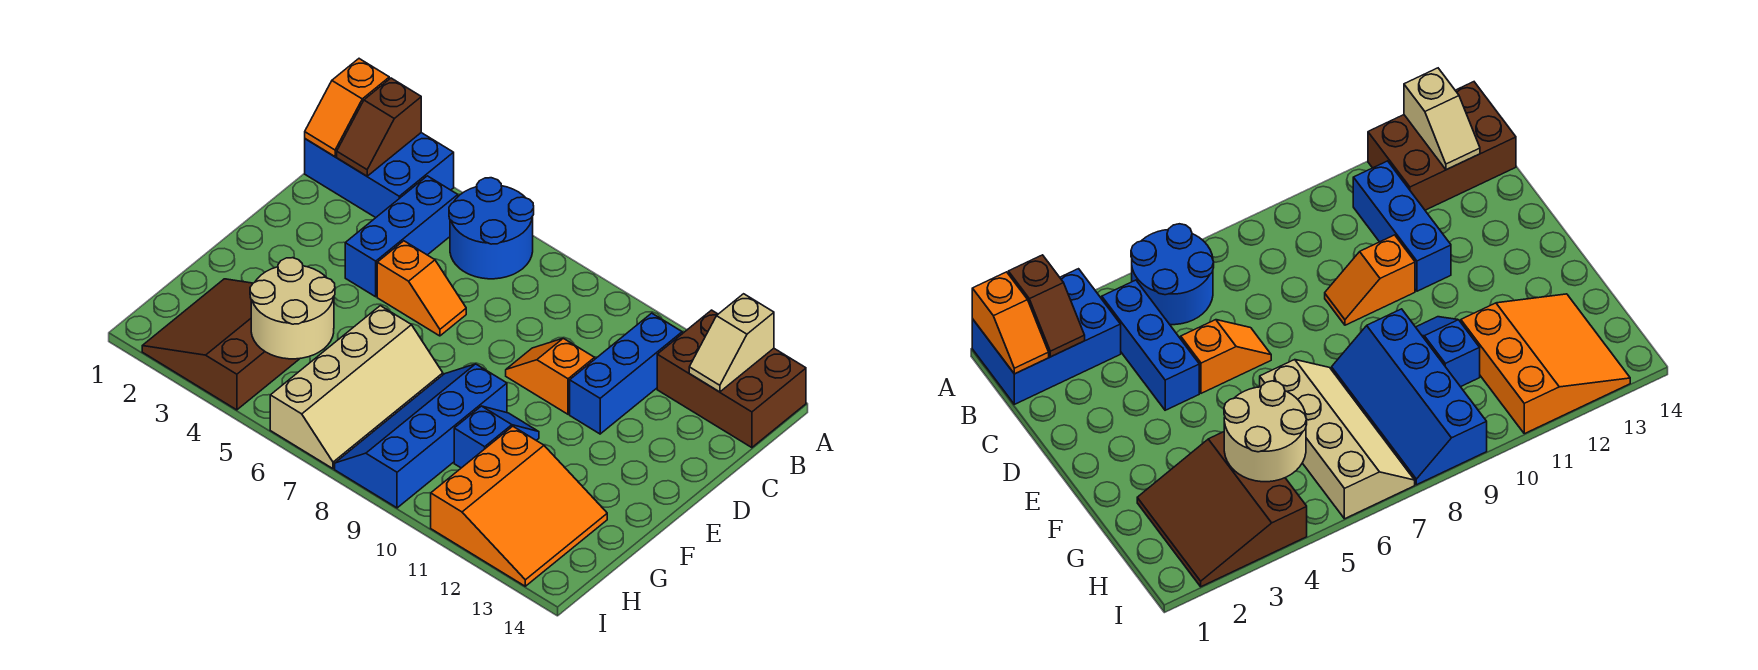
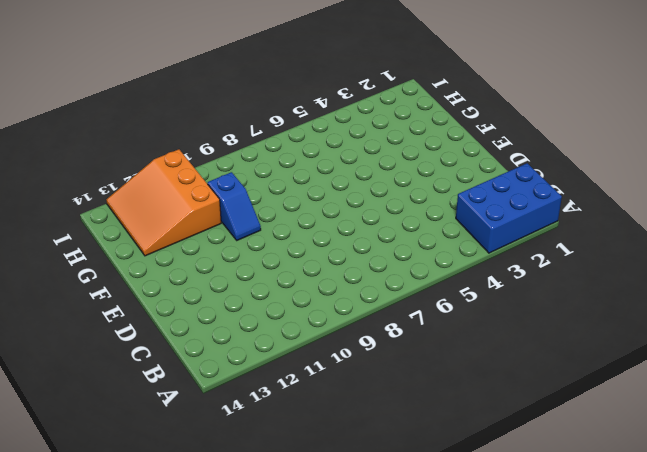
none -> blue 2x2 round brick [449,178,534,279]
none -> brown 2x3 brick [657,310,806,448]
none -> blue 1x3 brick [345,176,458,297]

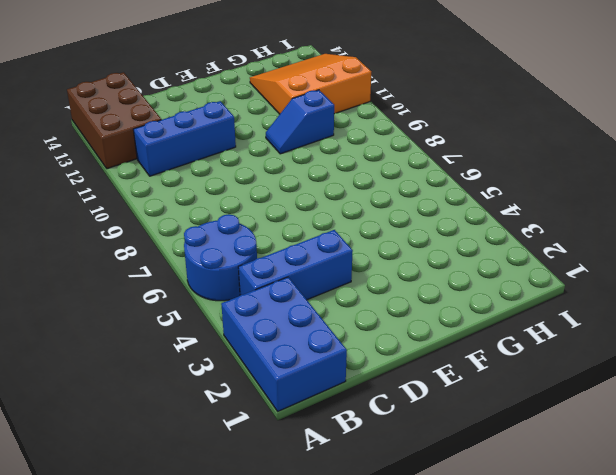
none -> orange 1x2 slope [377,241,466,336]
none -> orange 1x2 slope [506,338,595,414]
none -> tan 2x4 slope [270,306,443,469]

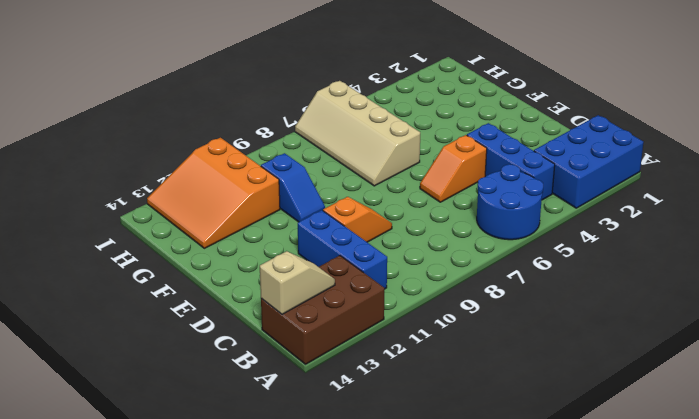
tan 1x2 slope [260,251,335,314] -> tan 1x2 slope turned to [689,294,774,392]
none -> blue 2x4 slope [335,364,507,508]
none -> brown 3x3 slope [142,279,299,410]
none -> orange 1x2 slope [305,59,389,157]

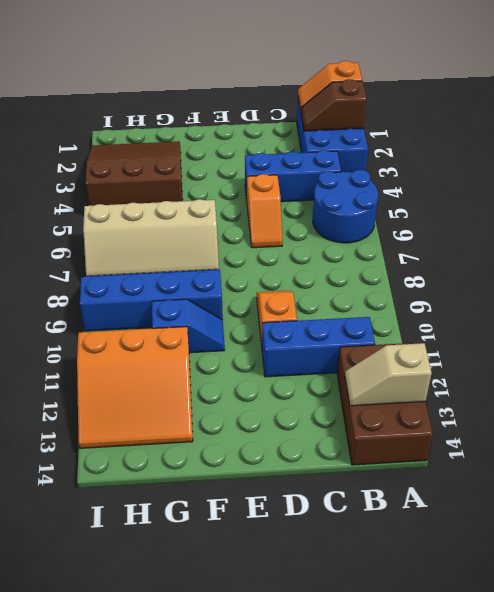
none -> tan 2x2 round brick [250,258,335,359]

